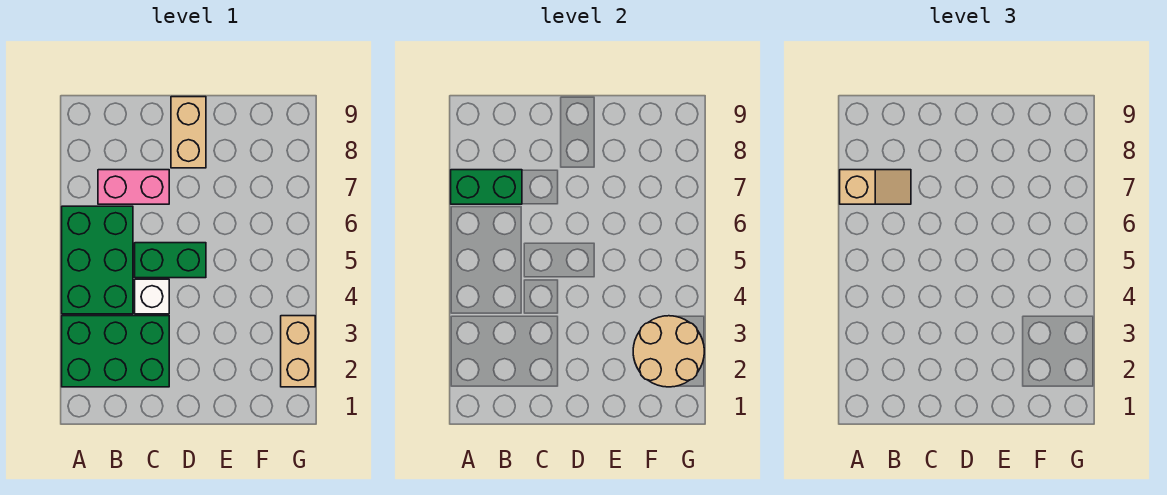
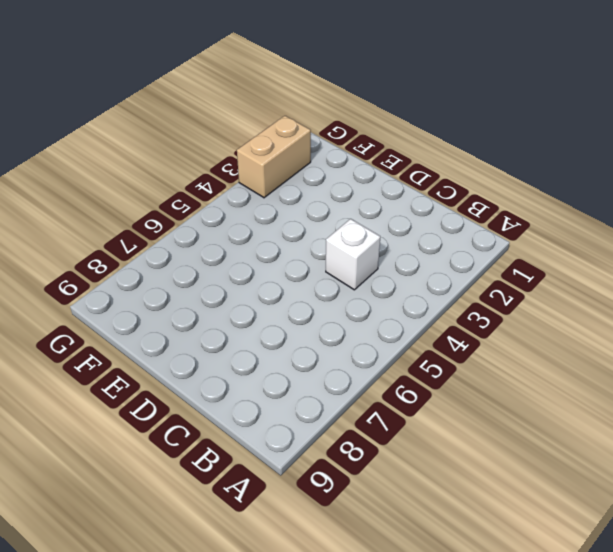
none -> green 2x3 brick [62,316,169,387]
none -> green 2x3 brick [62,206,133,314]

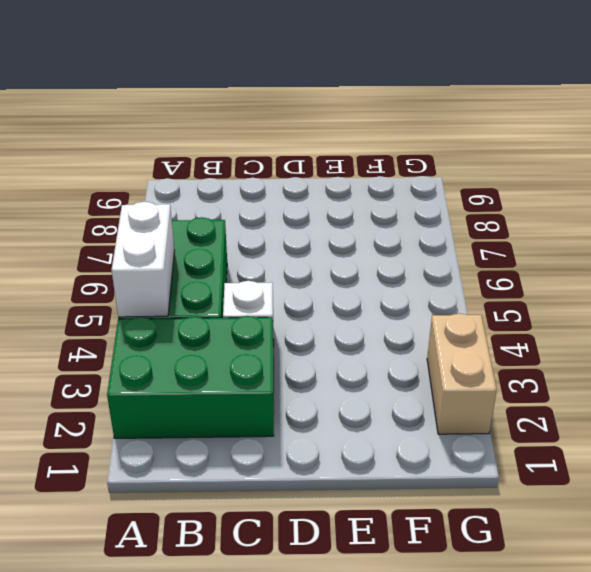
white 1x2 brick [111,202,175,317] -> none
none -> pink 1x2 brick [98,170,169,204]
none -> green 1x2 brick [135,243,206,278]

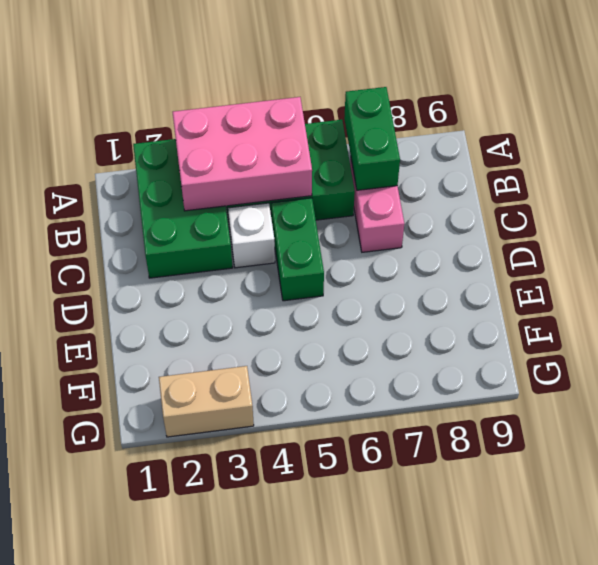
pink 2x3 brick [173,97,312,211] -> none
none -> tan 1x2 brick [171,97,206,168]
none -> tan 2x2 round brick [633,316,704,387]

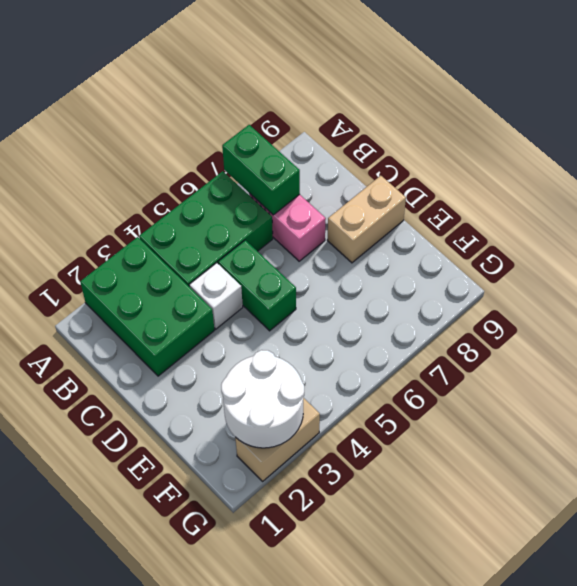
white 2x2 round brick [221,350,304,448] -> tan 2x2 round brick [633,316,704,387]
none -> tan 1x2 slope [840,170,911,204]

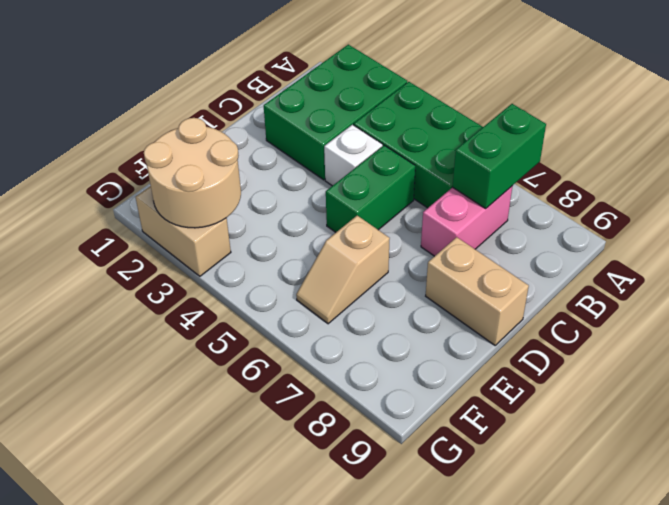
tan 1x2 slope [296,216,390,324] -> tan 1x2 slope moved to [840,170,911,204]

